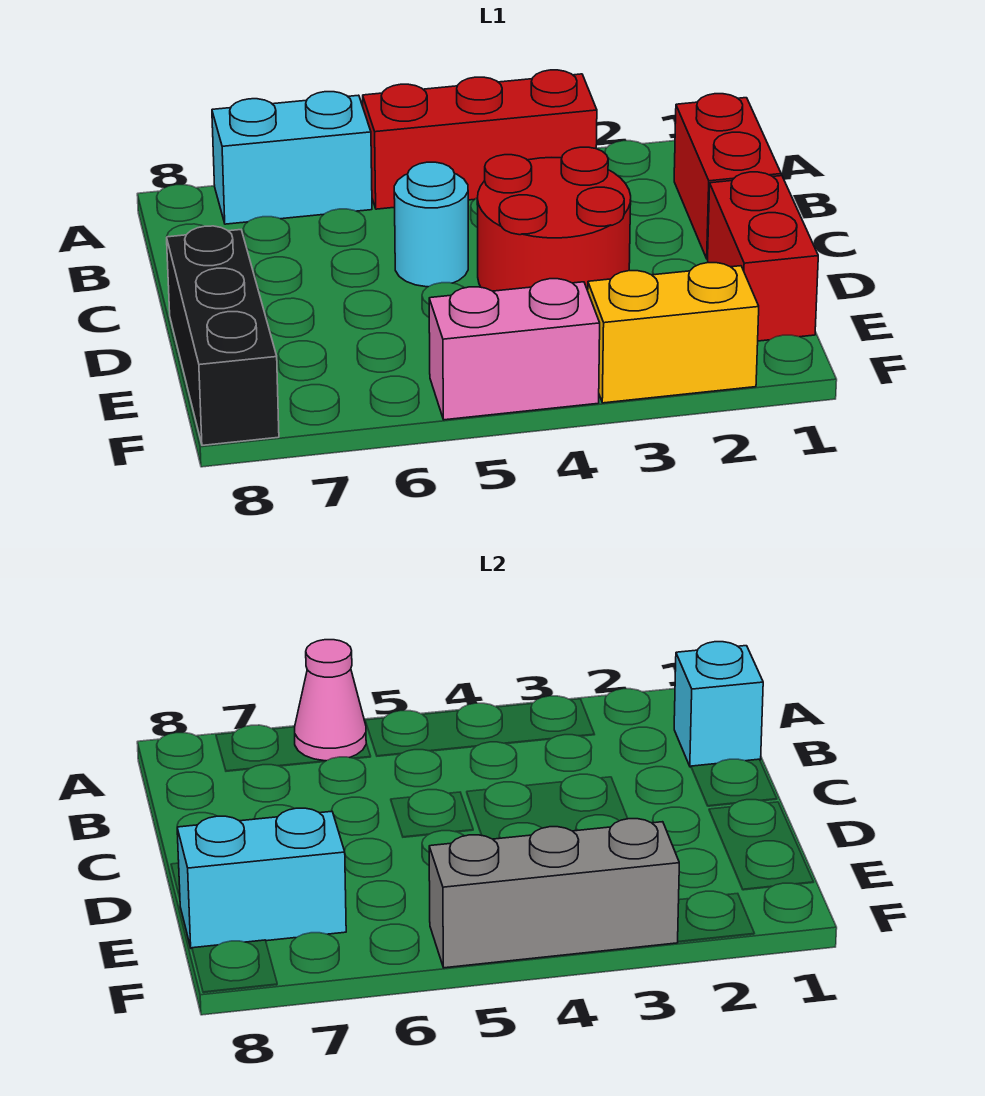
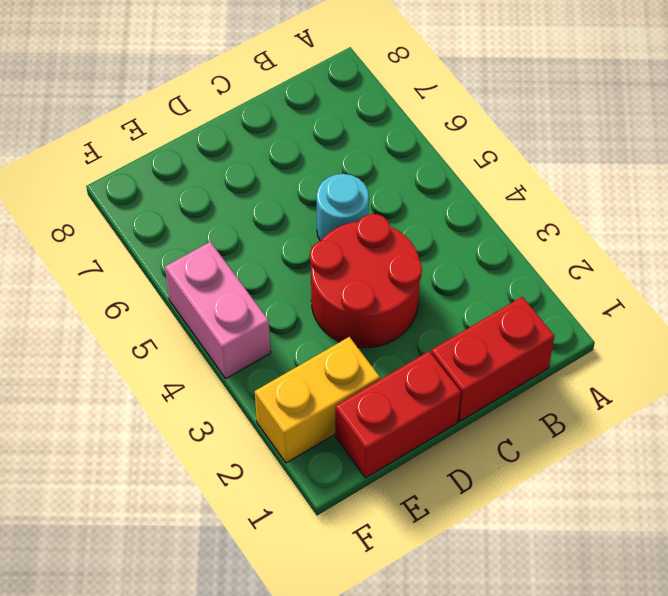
yellow 1x2 brick [255,337,380,463] -> yellow 1x2 brick turned to [588,263,759,403]
none -> red 1x3 brick [363,70,597,209]
none -> cyan 1x2 brick [212,92,372,224]
none -> black 1x3 brick [167,226,279,445]

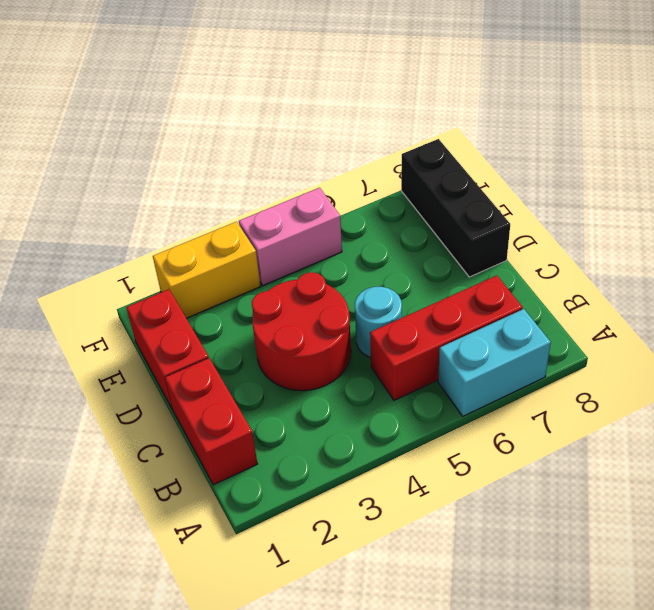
red 1x3 brick [370,275,523,400] -> red 1x3 brick moved to [363,70,597,209]
none -> pink 1x1 cone [295,640,366,761]
none -> cyan 1x1 brick [674,642,763,767]
none -> cyan 1x2 brick [177,808,346,948]

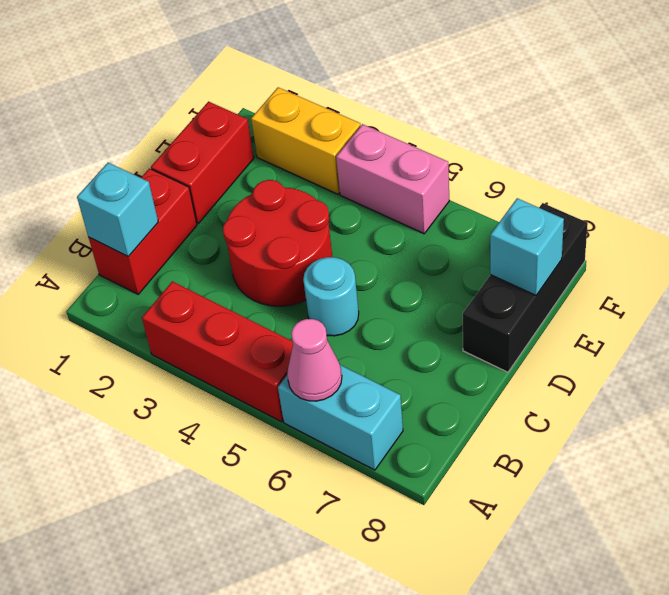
cyan 1x1 brick [490,198,564,295] -> cyan 1x2 brick [177,808,346,948]
none -> grey 1x3 brick [429,819,679,968]

